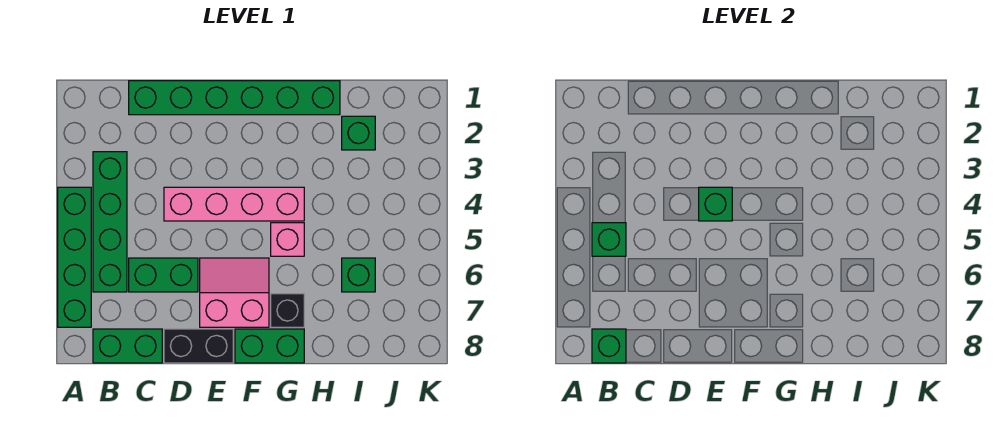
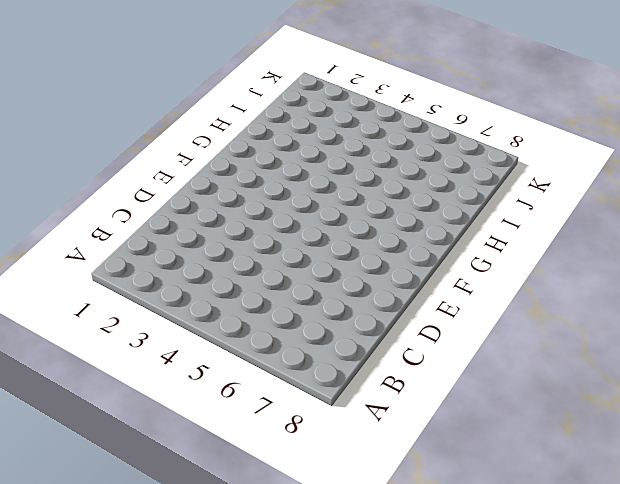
none -> green 1x4 brick [58,187,91,327]
none -> green 1x4 brick [93,152,127,292]
none -> green 1x2 brick [93,329,162,363]

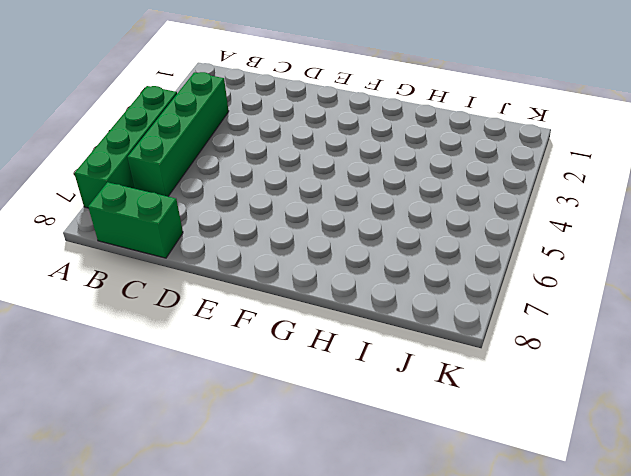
none -> green 1x6 brick [129,81,340,115]
none -> green 1x2 brick [129,258,198,292]
none -> pink 1x4 brick [164,187,304,221]

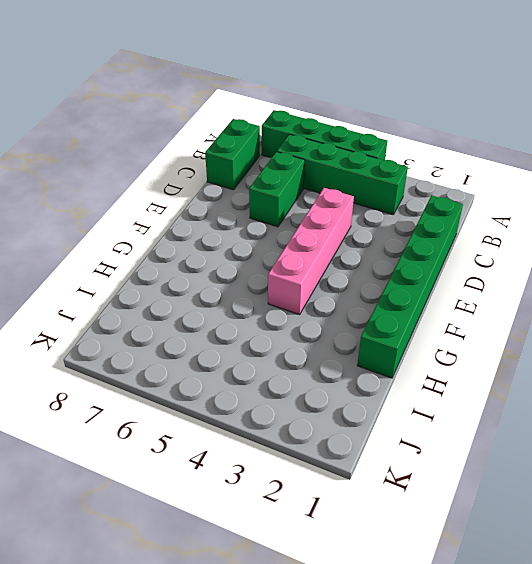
none -> black 1x2 brick [164,329,233,363]
none -> pink 2x2 slope [200,258,269,327]
none -> green 1x2 brick [235,329,304,363]

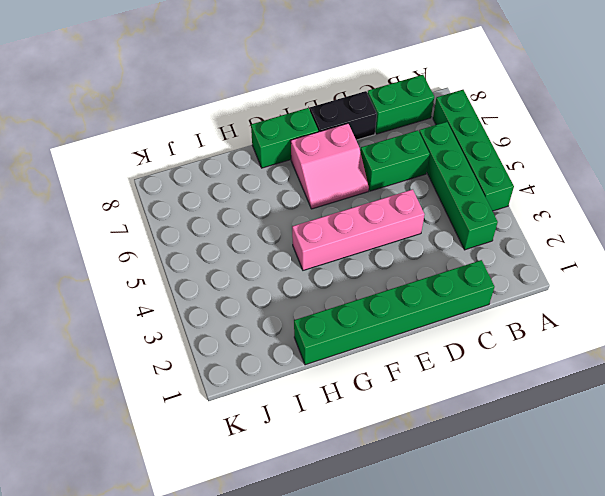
none -> pink 1x1 brick [271,223,304,256]
none -> black 1x1 brick [271,294,304,327]
none -> green 1x1 brick [342,116,375,150]

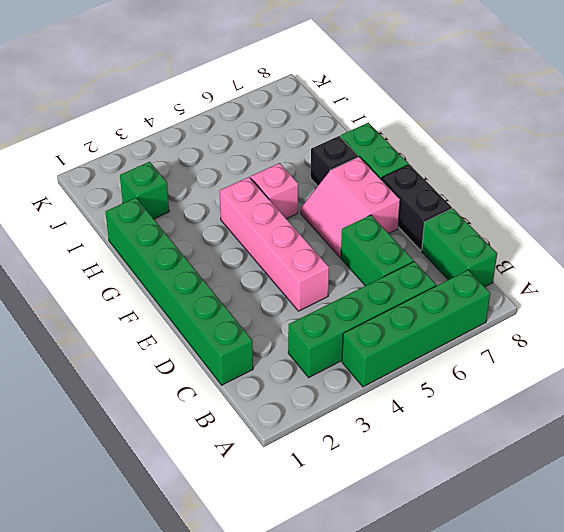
none -> green 1x1 brick [342,258,375,292]
none -> green 1x1 brick [592,223,626,256]
none -> green 1x1 brick [592,329,626,363]

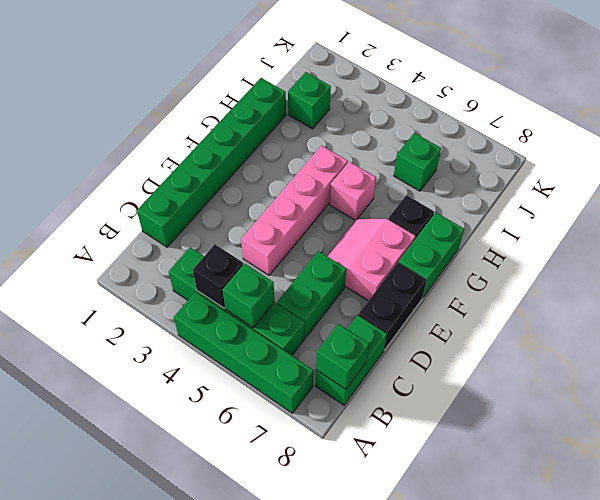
black 1x1 brick [193,244,243,308] -> none
none -> green 1x1 brick [699,187,732,221]

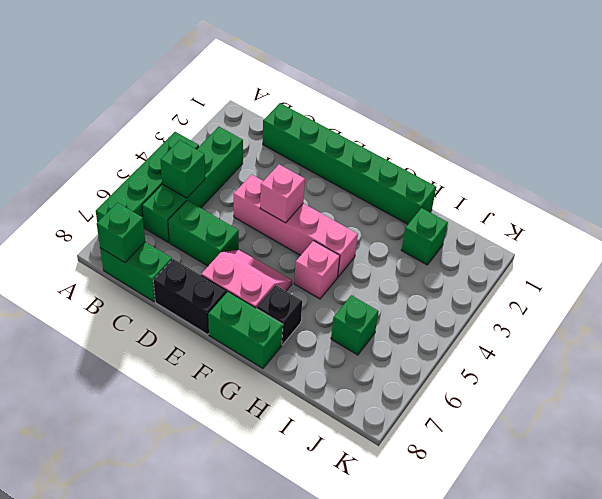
pink 1x1 brick [260,165,305,223] -> green 1x1 brick [699,187,732,221]

